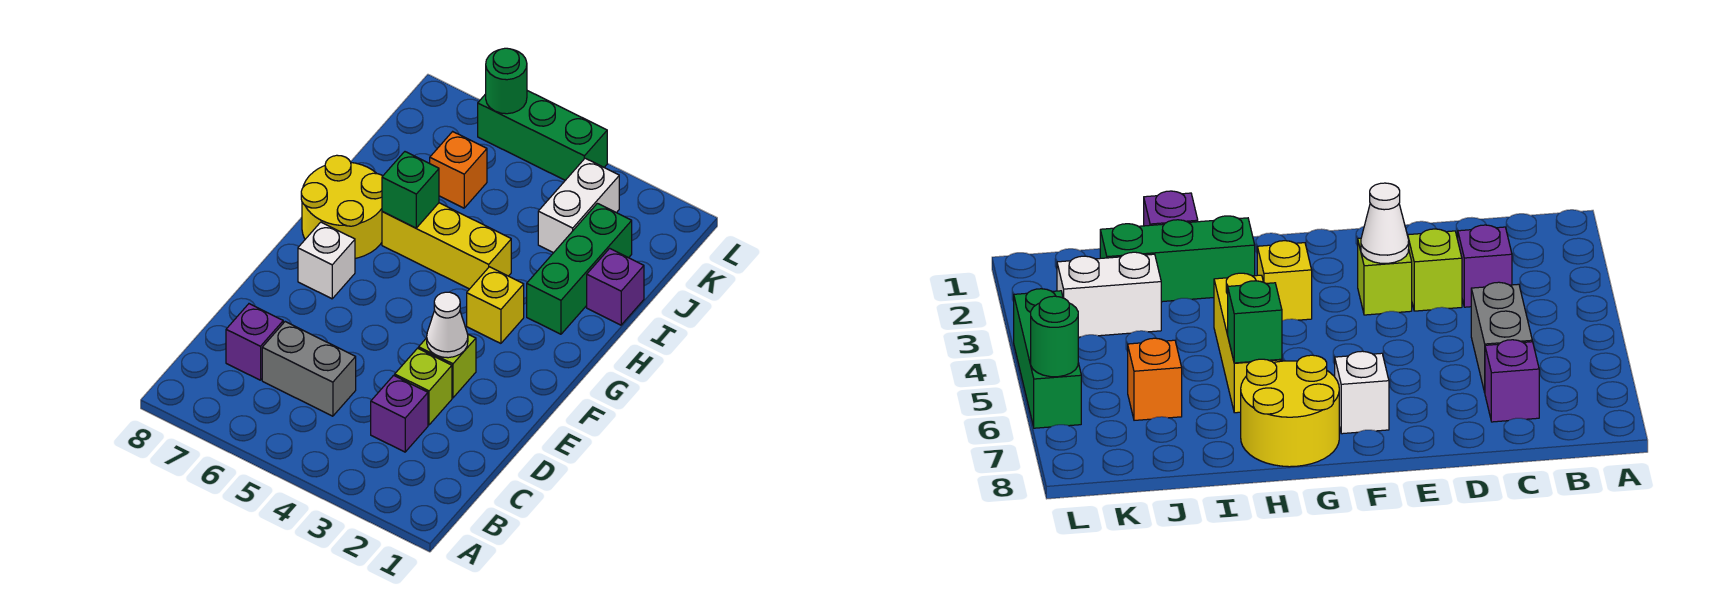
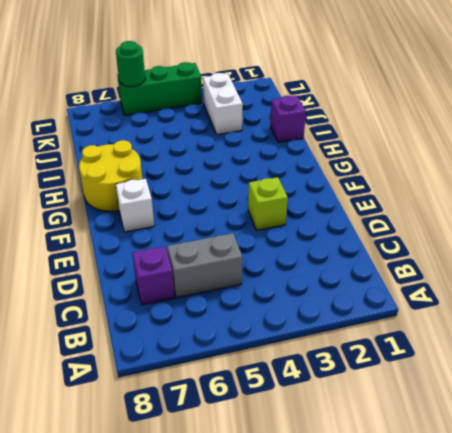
none -> purple 1x1 brick [371,375,428,452]
none -> lime 1x1 brick [395,348,452,425]
none -> yellow 1x1 brick [467,267,524,343]

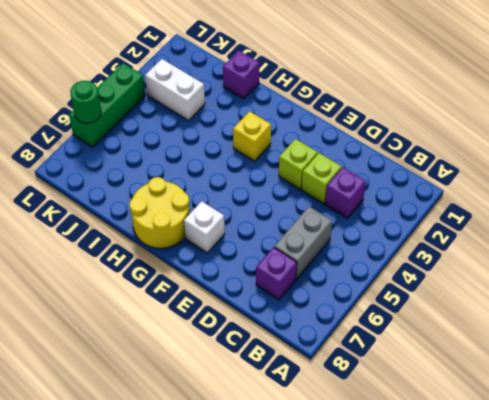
none -> green 1x3 brick [527,203,632,334]
none -> yellow 1x3 brick [382,203,511,289]
none -> orange 1x1 brick [430,132,487,208]

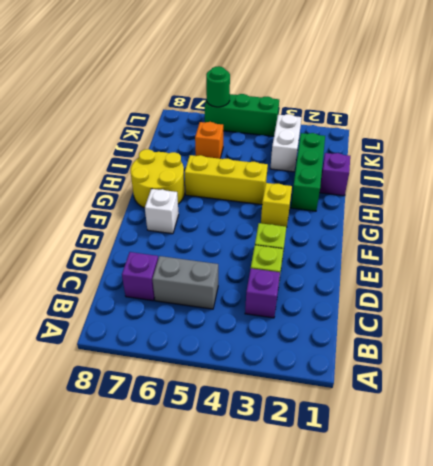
none -> white 1x1 cone [427,292,468,358]
none -> green 1x1 brick [382,152,439,228]

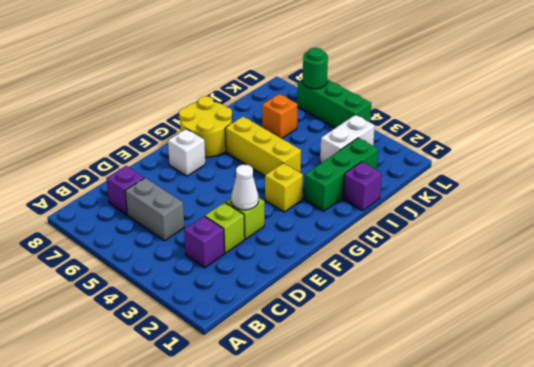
none -> green 1x1 brick [382,152,439,228]

